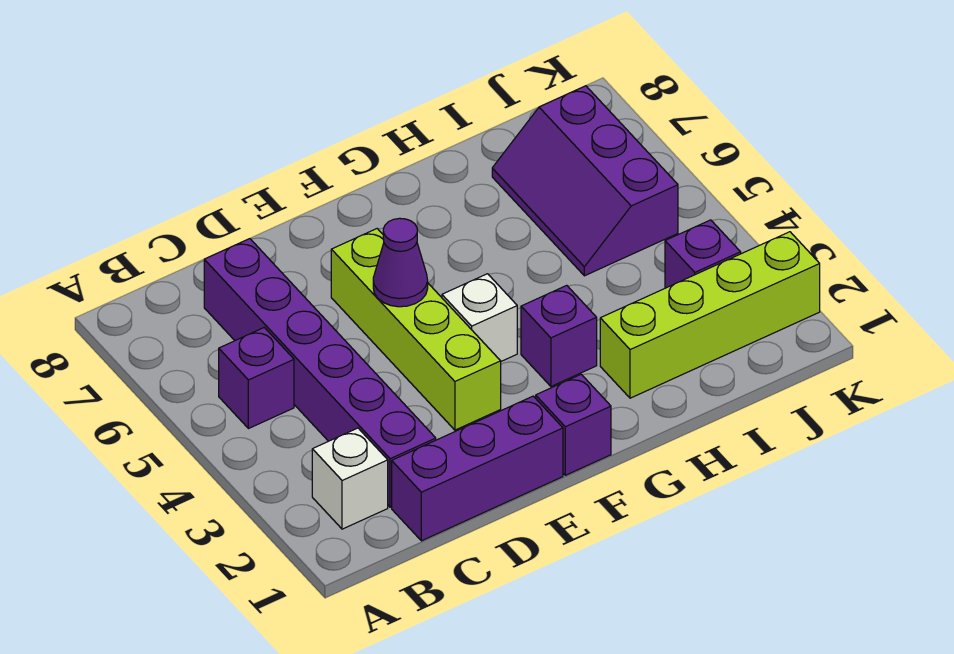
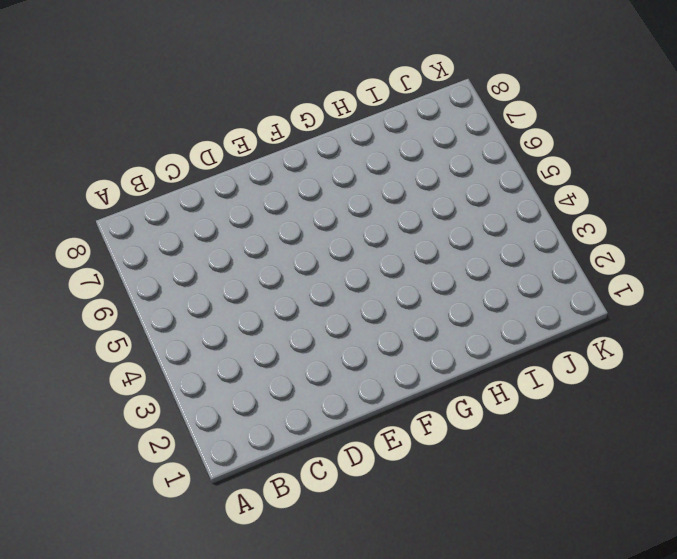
none -> white 1x1 brick [312,428,388,529]
none -> purple 1x1 brick [219,327,294,429]
none -> purple 1x3 brick [392,396,563,541]

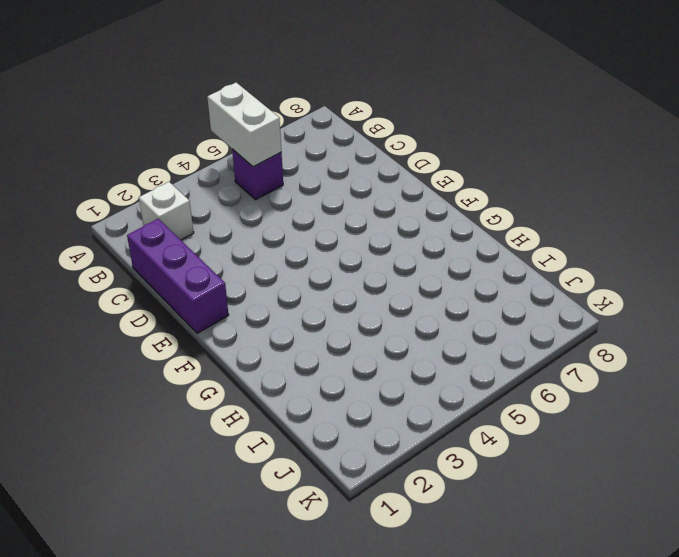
white 1x2 brick [207,83,281,167] -> none
none -> purple 1x6 brick [204,239,436,507]
none -> lime 1x4 brick [331,229,501,430]
none -> purple 1x1 brick [536,374,611,475]

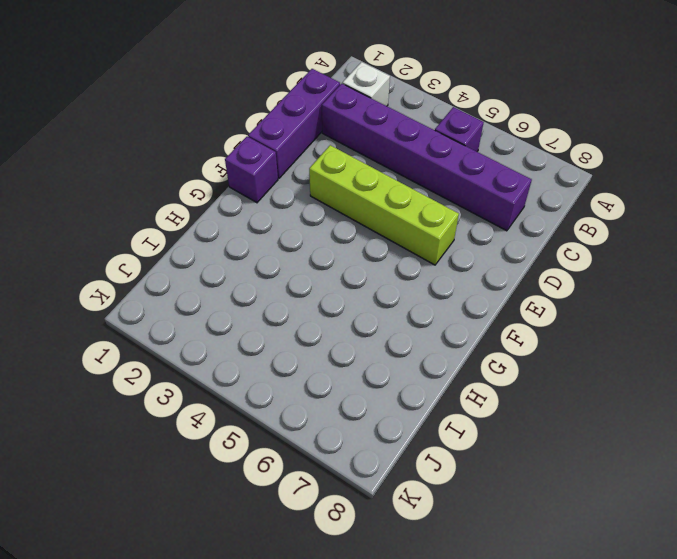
none -> white 1x1 brick [442,274,517,361]
none -> purple 1x1 brick [521,285,597,386]
none -> lime 1x4 brick [600,232,820,398]

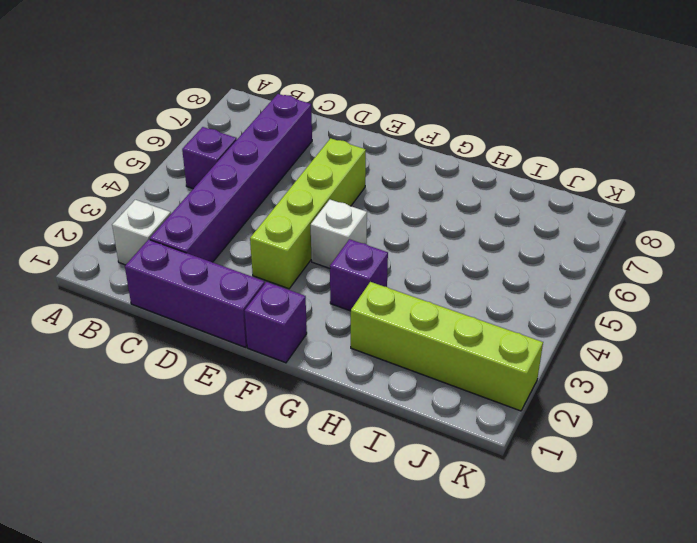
none -> purple 2x3 slope [492,86,678,276]
none -> purple 1x1 brick [665,220,741,288]
none -> purple 1x1 cone [373,218,428,307]

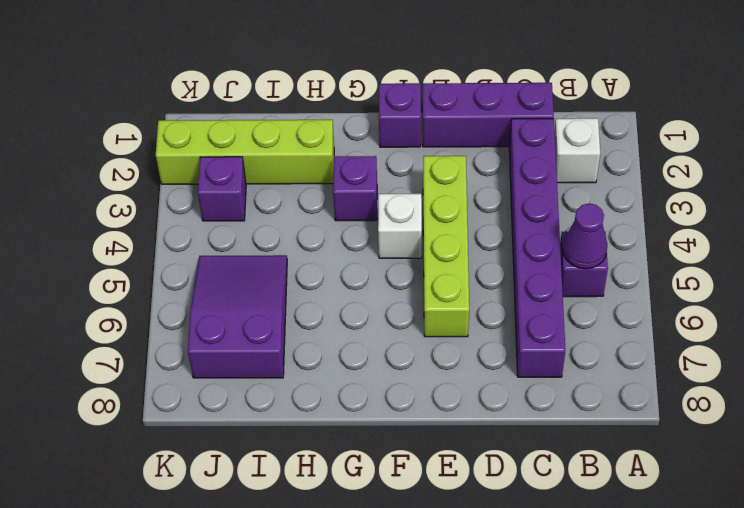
purple 1x1 cone [563,203,607,269] -> purple 1x1 cone moved to [373,218,428,307]
purple 2x3 slope [188,255,287,378] -> purple 2x3 slope turned to [492,86,678,276]

